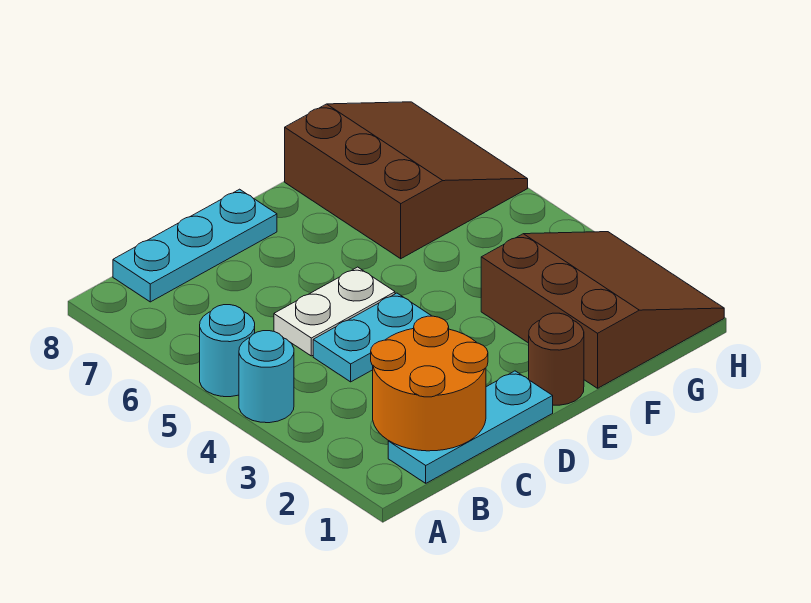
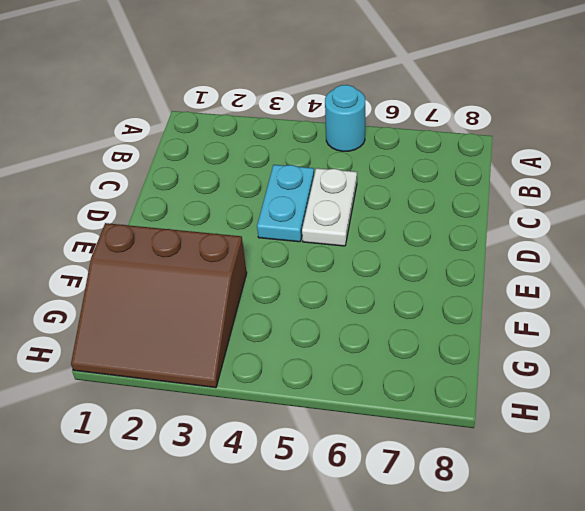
none -> cyan 1x1 round brick [239,331,294,423]
none -> cyan 1x3 plate [388,371,553,483]

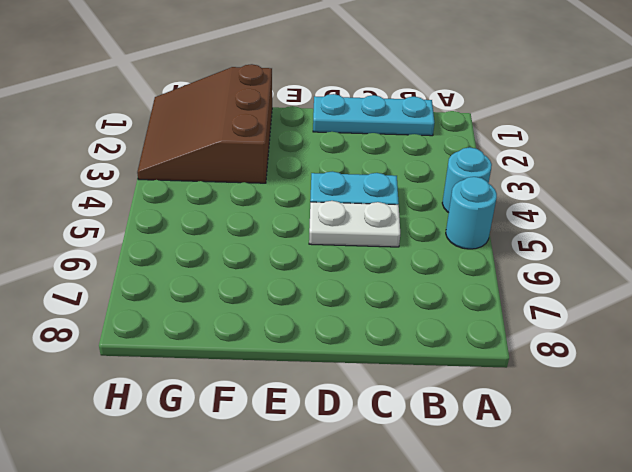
none -> cyan 1x3 plate [113,189,277,302]
none -> brown 1x1 round brick [529,313,584,405]

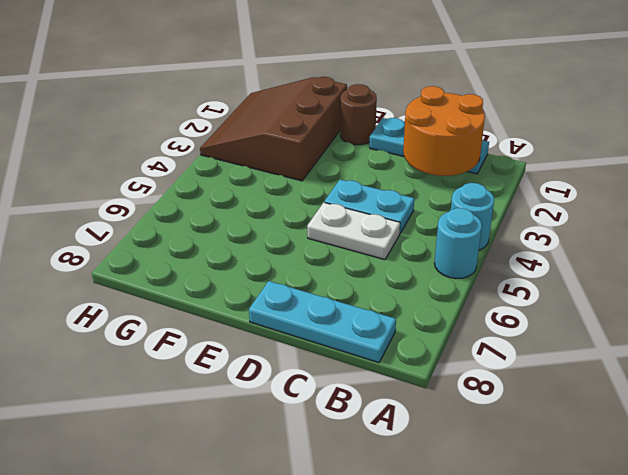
none -> brown 3x3 slope [285,102,528,259]

